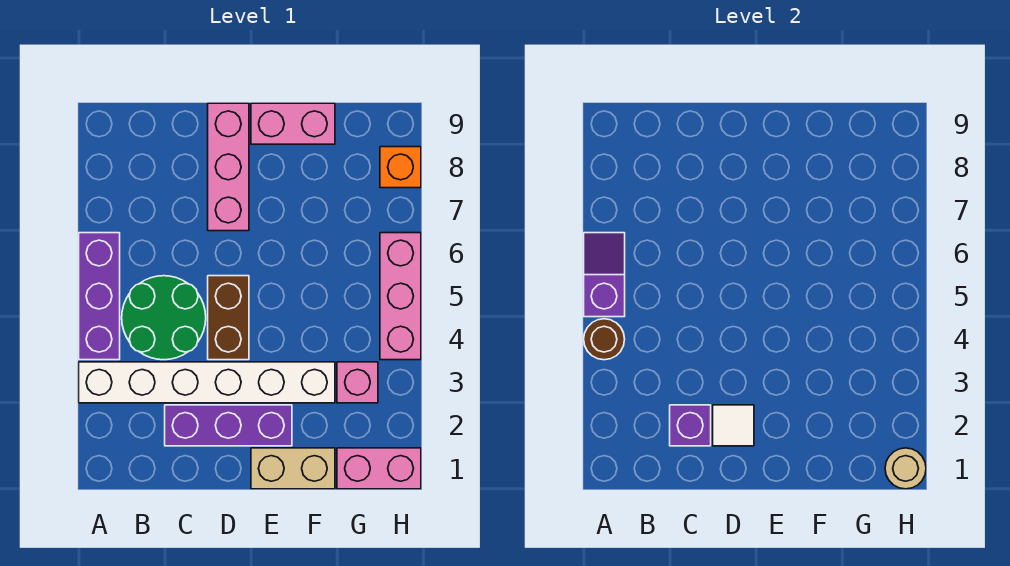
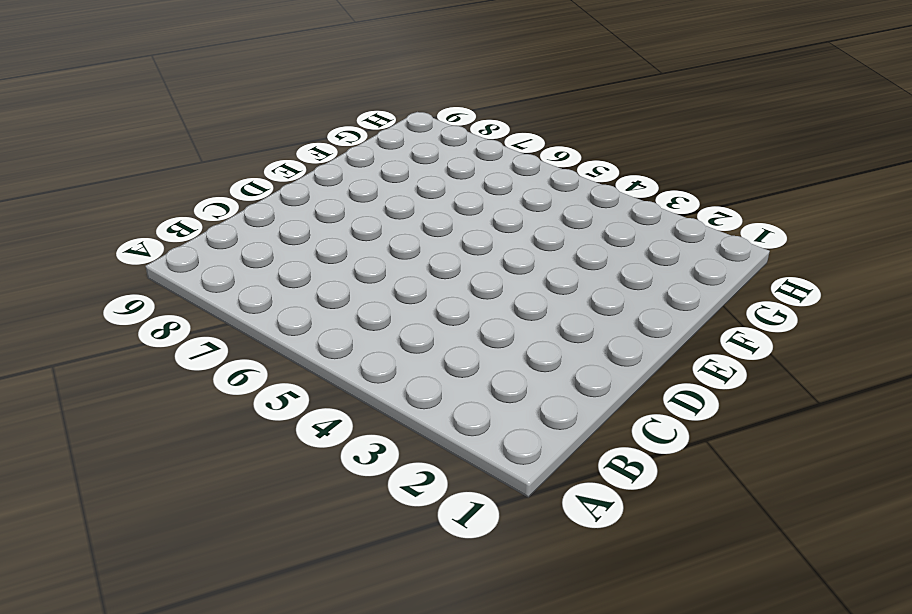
none -> white 1x6 brick [79,362,335,403]
none -> purple 1x3 brick [79,233,120,360]
none -> green 2x2 round brick [122,276,206,360]

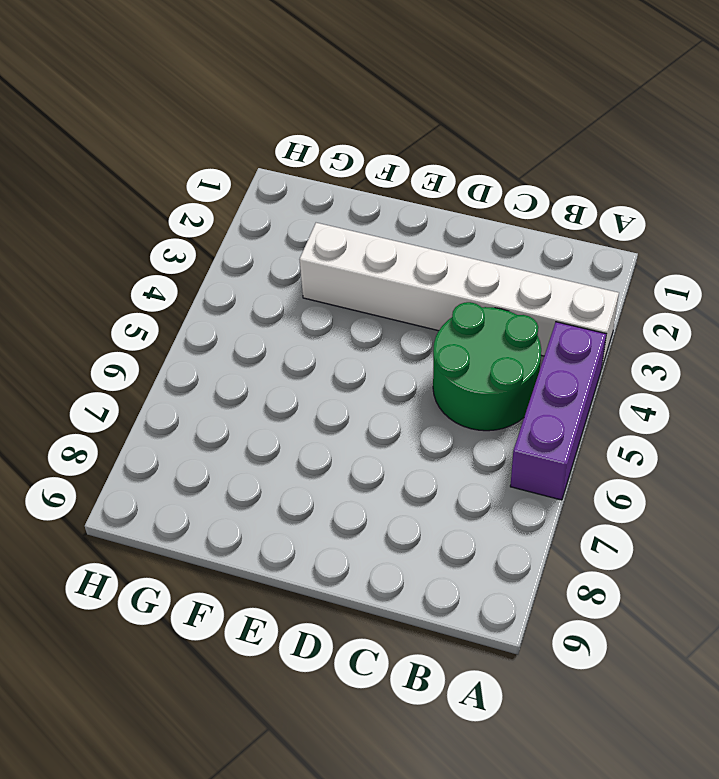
none -> purple 1x3 brick [165,405,292,446]
none -> brown 1x2 brick [208,276,249,360]
none -> pink 1x3 brick [208,103,249,231]

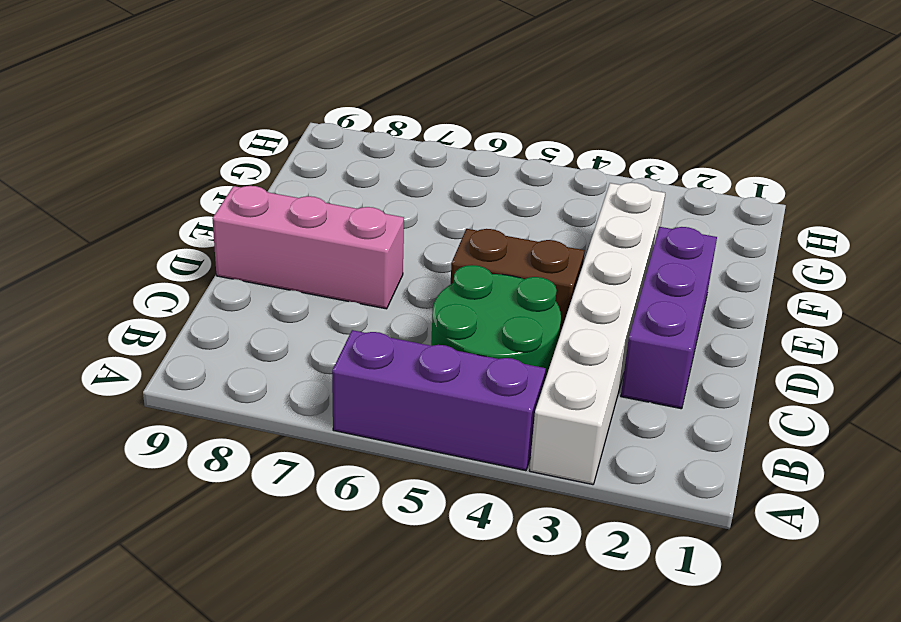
none -> tan 1x2 brick [251,448,335,489]
none -> pink 1x2 brick [251,103,335,144]
none -> pink 1x2 brick [337,448,421,489]

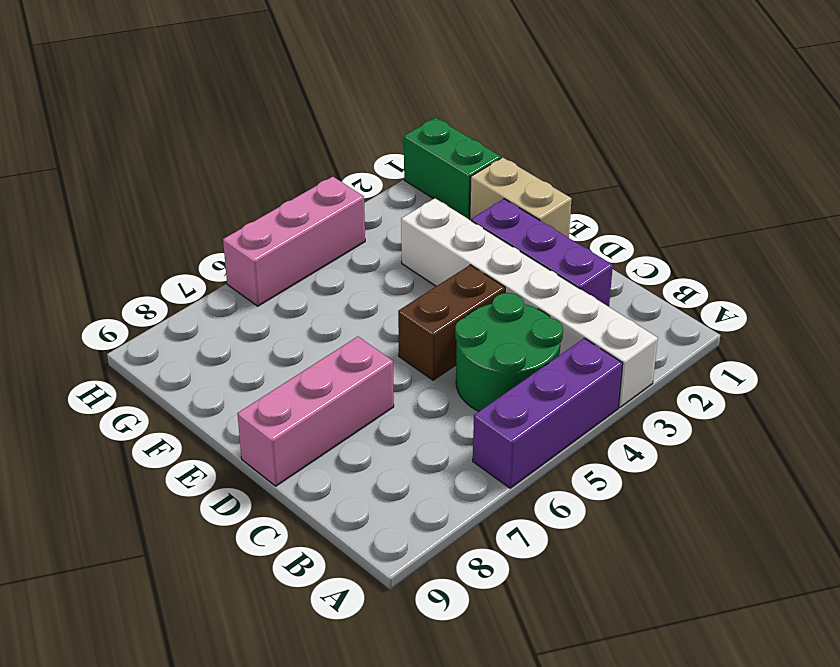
green 1x2 brick [404,118,501,220] -> pink 1x2 brick [337,448,421,489]
none -> pink 1x2 brick [251,103,335,144]
none -> pink 1x1 brick [337,362,378,403]
none -> orange 1x1 brick [380,147,421,188]

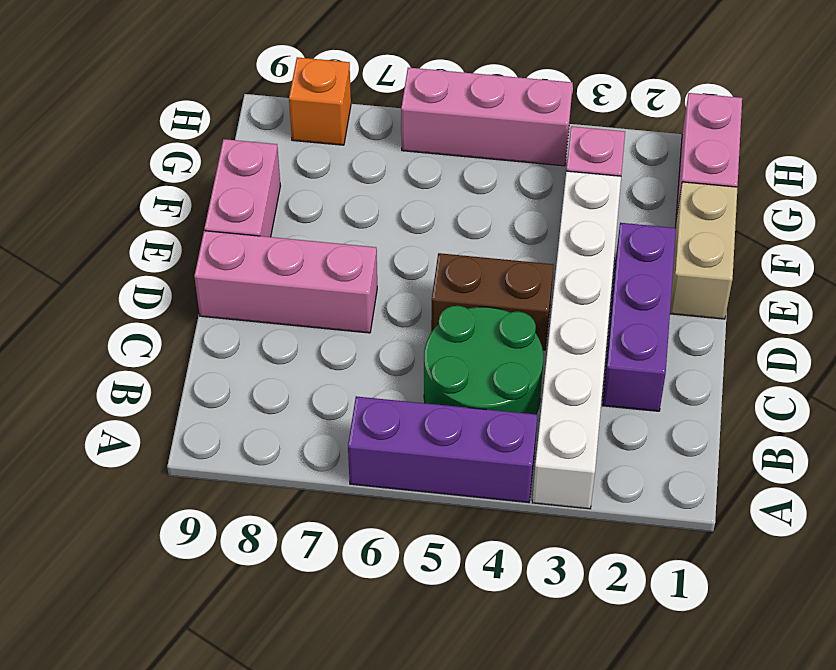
none -> brown 1x1 round brick [584,319,625,360]
none -> purple 1x2 slope [584,233,625,317]
none -> purple 1x1 brick [670,405,711,446]

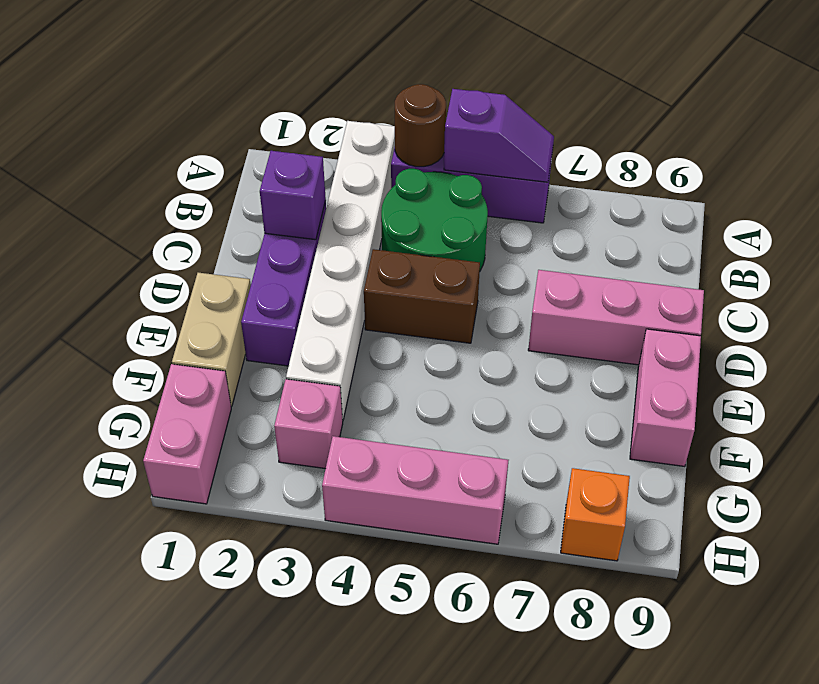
none -> white 1x1 tile [713,405,754,446]
none -> tan 1x1 round brick [885,448,926,489]

